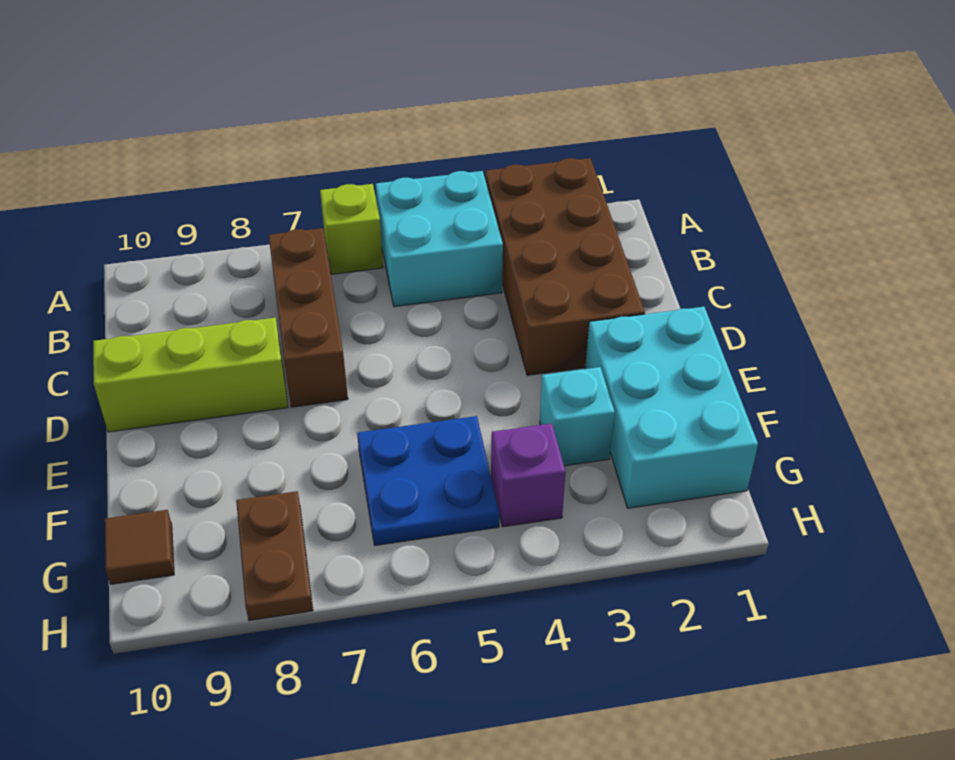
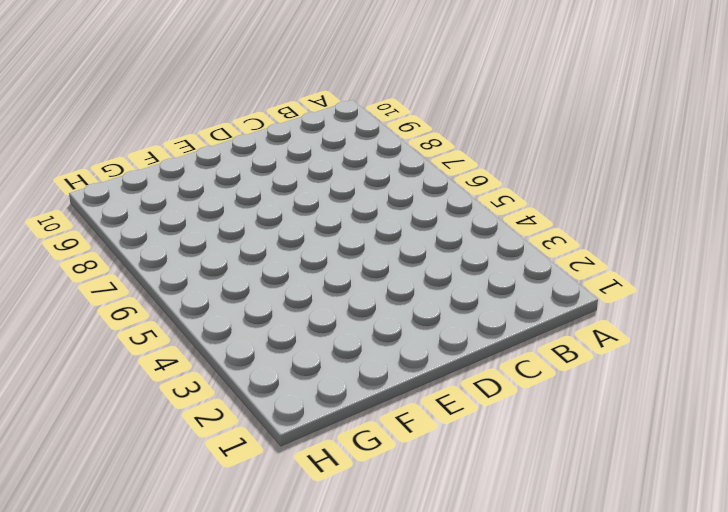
none -> brown 2x4 brick [485,158,645,375]
none -> cyan 2x2 brick [376,171,503,307]

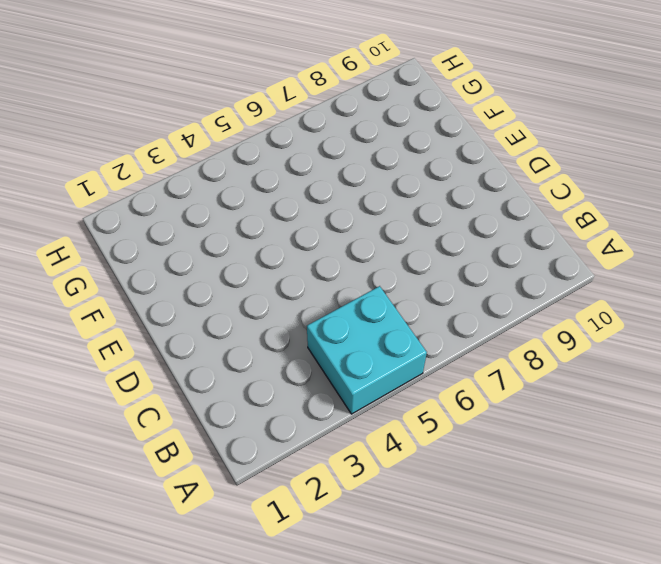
none -> brown 2x4 brick [485,158,645,375]
none -> lime 1x1 brick [320,184,383,274]

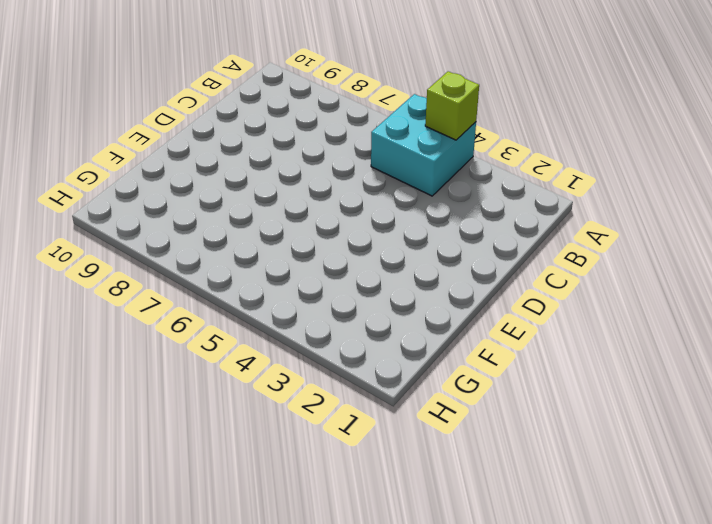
lime 1x1 brick [425,71,479,140] -> lime 1x1 brick moved to [320,184,383,274]
none -> brown 2x4 brick [485,158,645,375]
none -> brown 1x3 brick [269,228,348,407]

